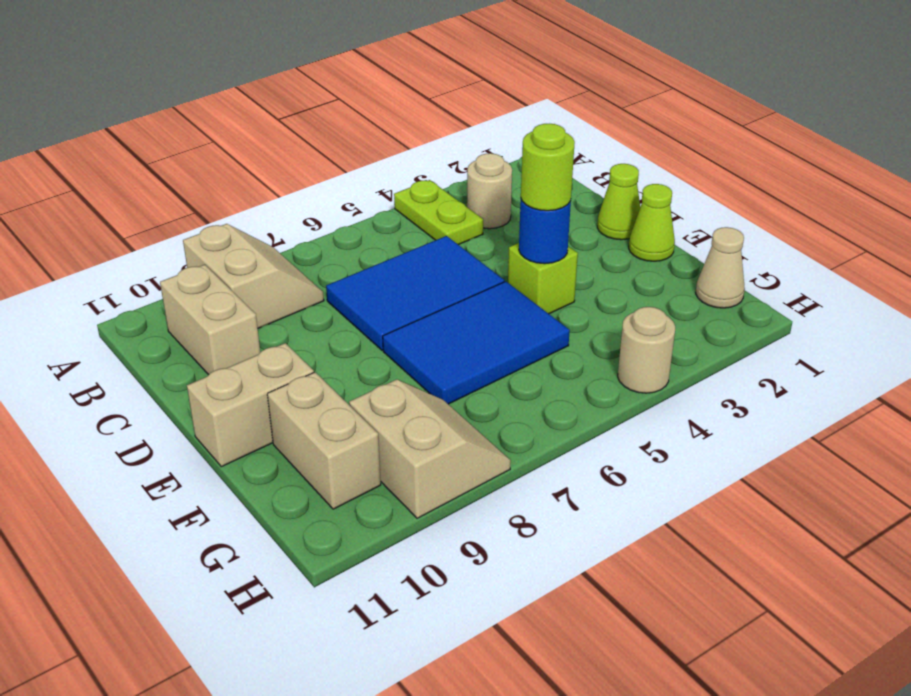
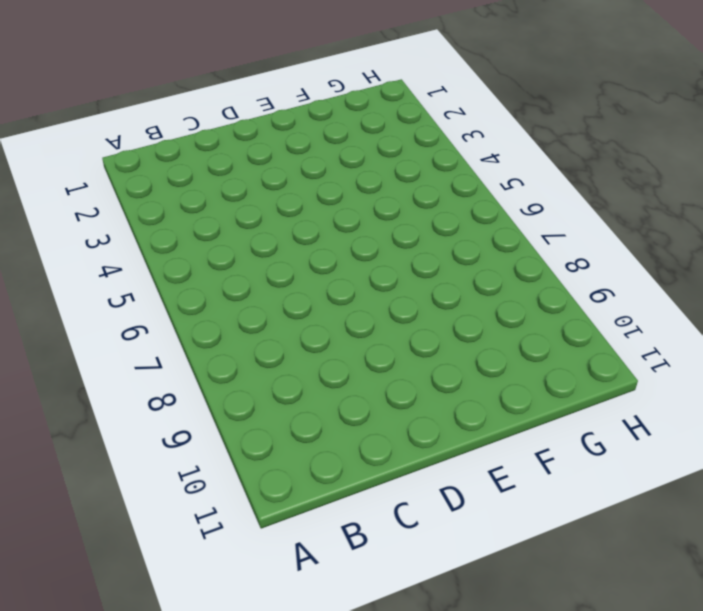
none -> lime 1x2 plate [394,180,483,245]
none -> tan 2x2 slope [183,224,324,328]
none -> tan 1x1 round brick [467,153,512,229]

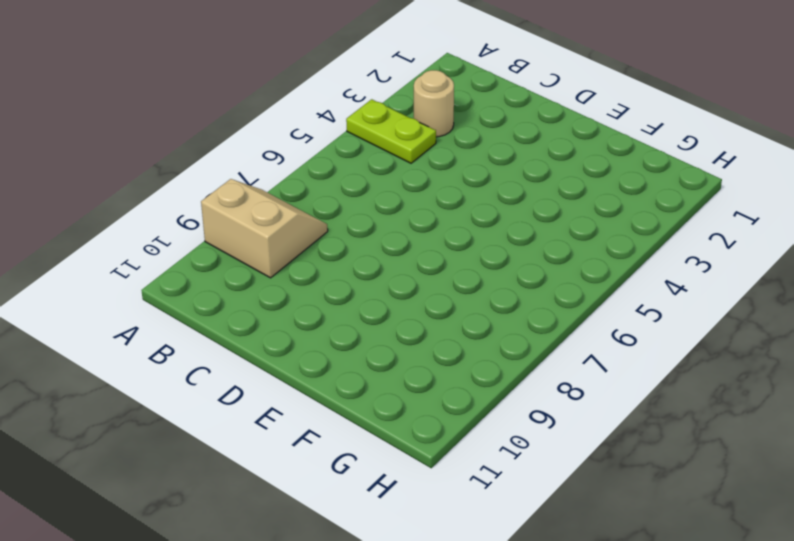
none -> tan 1x2 brick [160,265,260,375]
none -> blue 2x3 tile [326,236,504,350]
none -> lime 1x1 cone [597,164,640,240]

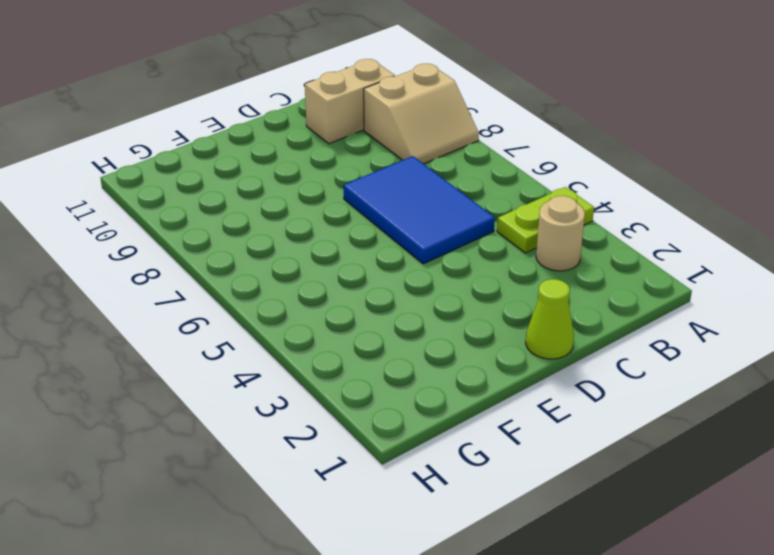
none -> lime 1x1 cone [629,184,675,261]
none -> lime 1x1 brick [508,243,578,314]
none -> blue 2x3 tile [383,281,570,404]

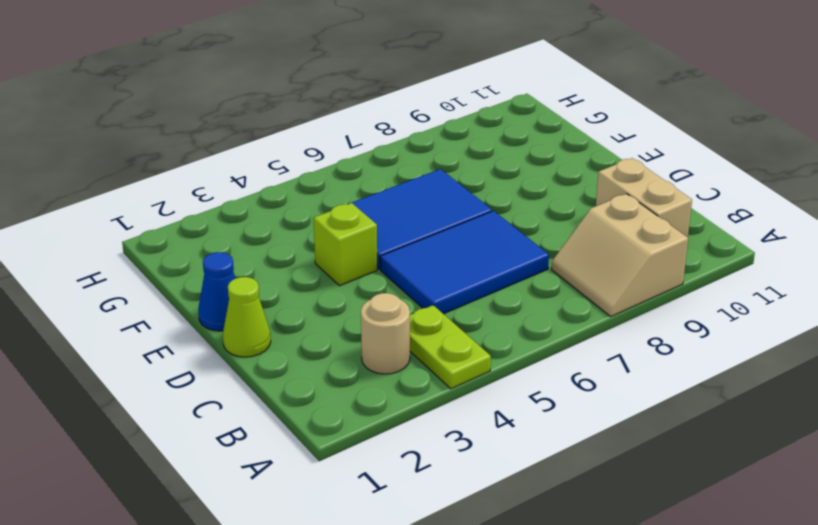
blue 1x1 cone [198,252,236,331] -> lime 1x1 cone [629,184,675,261]
none -> tan 1x2 brick [187,343,314,467]
none -> tan 1x2 brick [267,372,381,509]
none -> tan 1x1 cone [696,227,745,308]

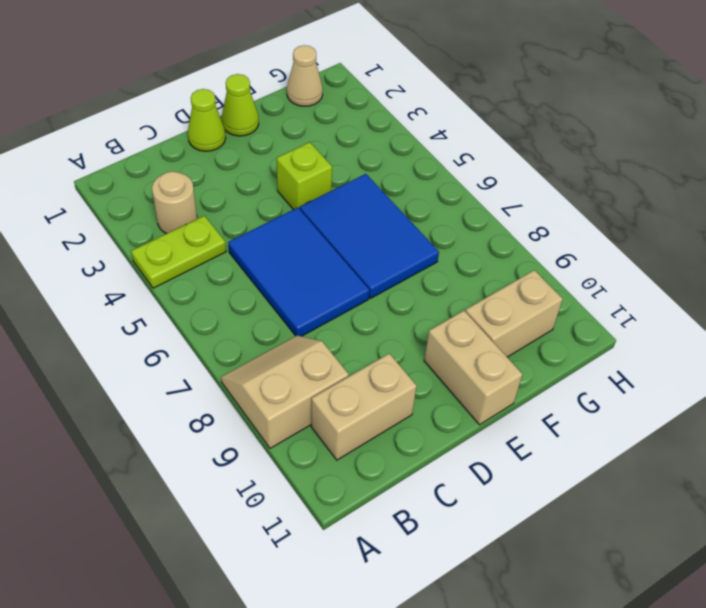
none -> tan 2x2 slope [349,379,511,518]
none -> tan 1x1 round brick [618,307,675,393]
none -> blue 1x1 round brick [519,200,571,264]

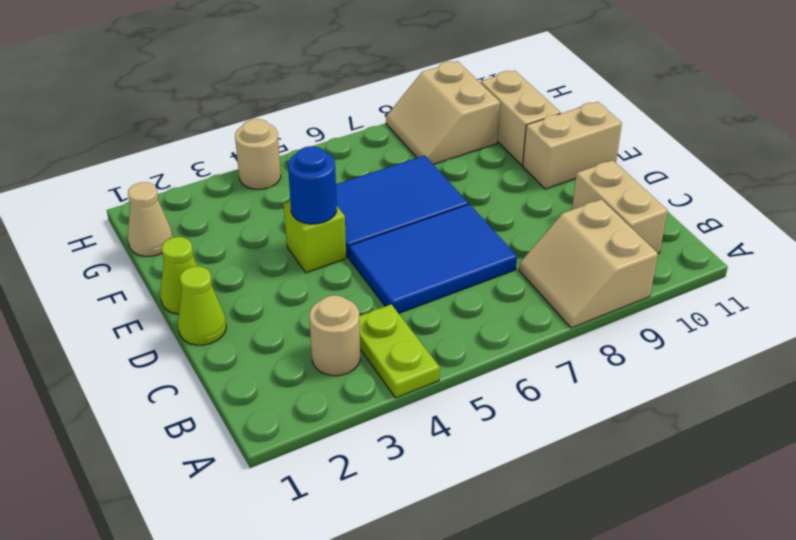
none -> lime 1x1 round brick [521,124,575,211]

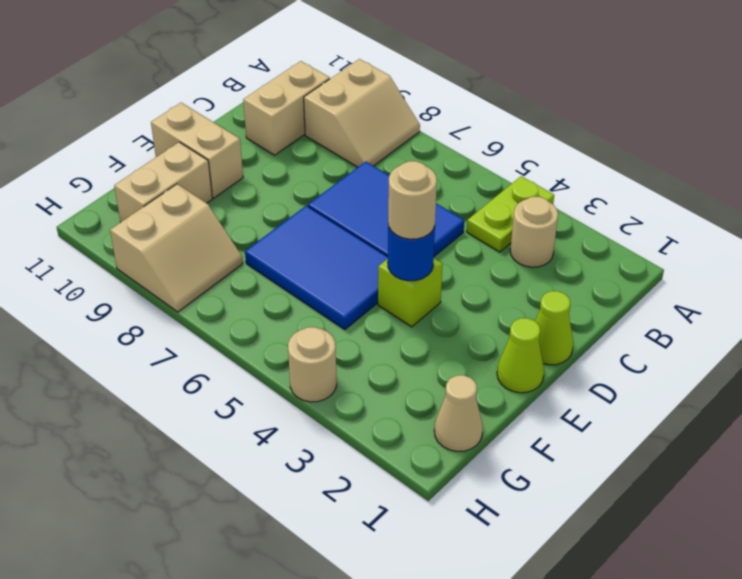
tan 1x1 round brick [388,161,437,239] -> lime 1x1 round brick [521,124,575,211]

